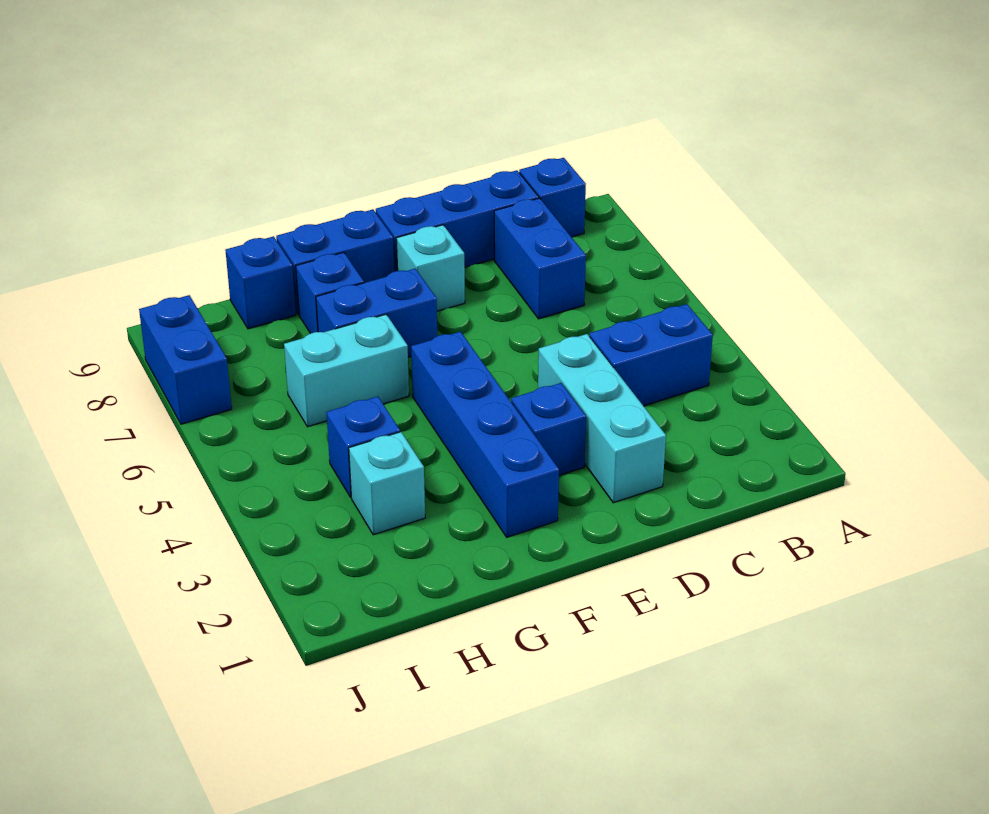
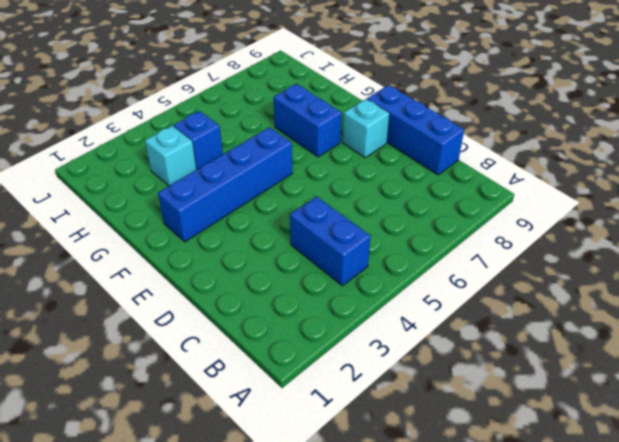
none -> blue 1x1 brick [519,158,586,237]
none -> blue 1x2 brick [494,198,586,319]
none -> cyan 1x3 brick [538,334,666,503]

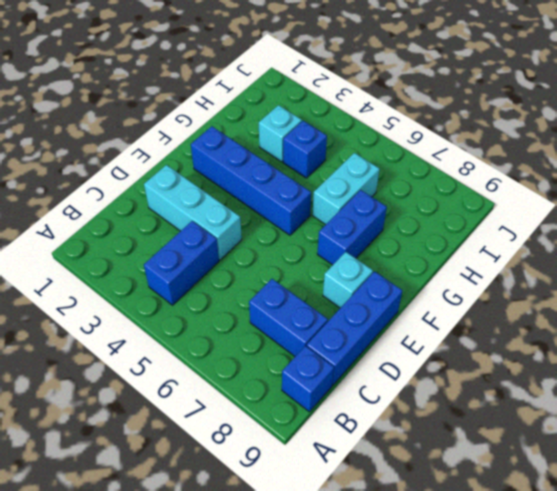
none -> blue 1x1 brick [511,383,586,475]
none -> blue 1x2 brick [276,209,394,315]
none -> blue 1x1 brick [296,252,364,333]

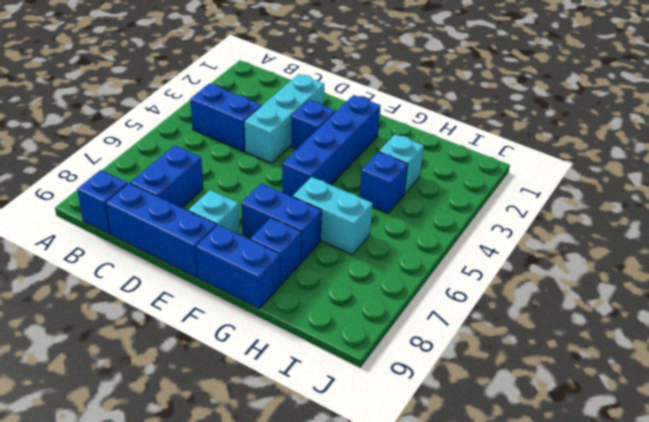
none -> blue 1x1 brick [225,236,296,329]
none -> blue 1x2 brick [139,295,232,424]

